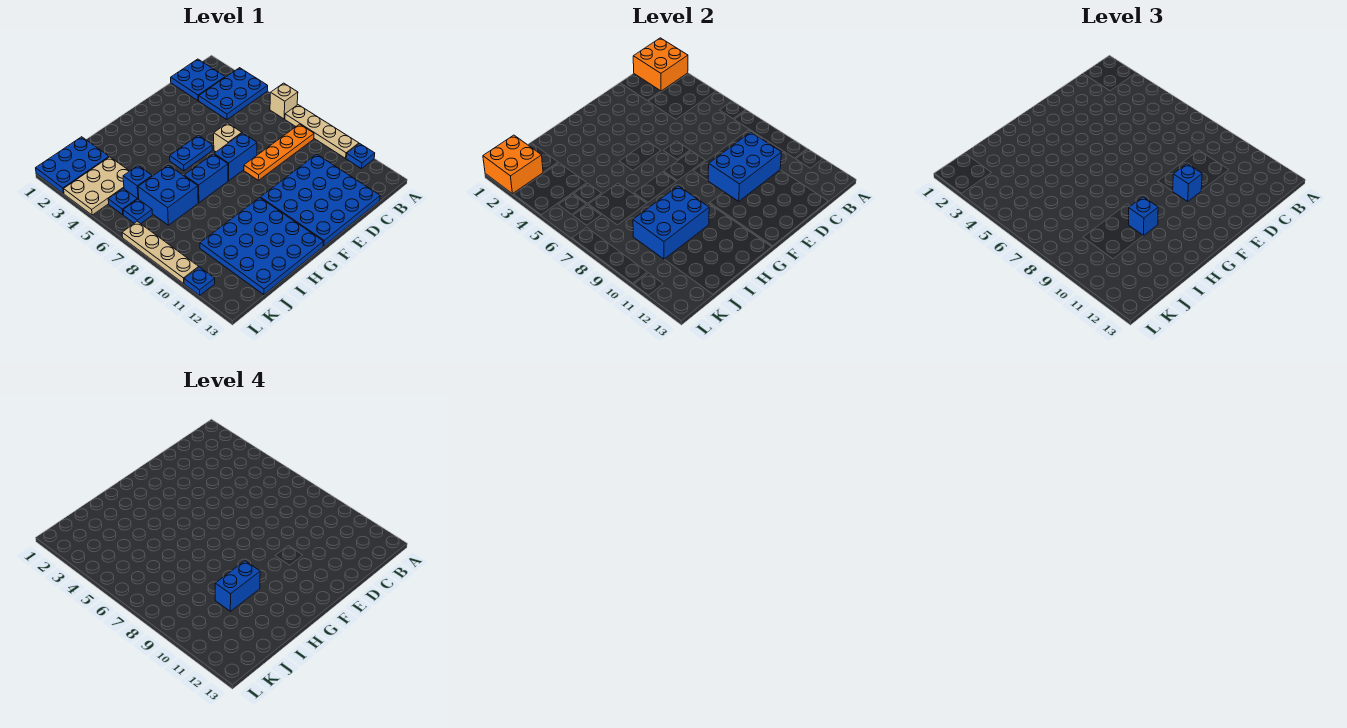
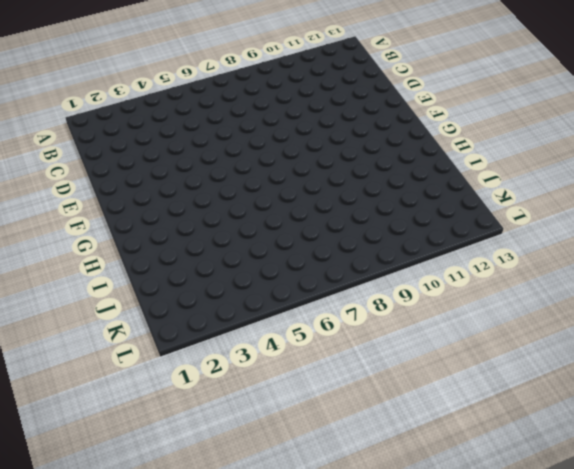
none -> blue 2x3 plate [199,68,268,120]
none -> tan 1x1 brick [270,83,298,119]
none -> tan 1x4 plate [285,105,359,158]

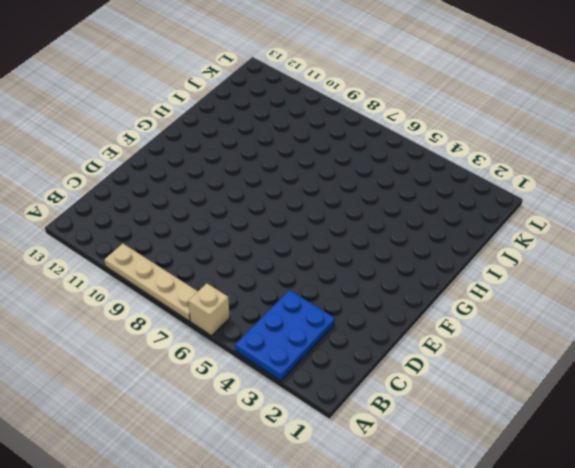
none -> blue 1x1 plate [346,144,375,169]
none -> blue 2x2 plate [171,59,225,101]
none -> orange 1x4 plate [244,124,314,180]

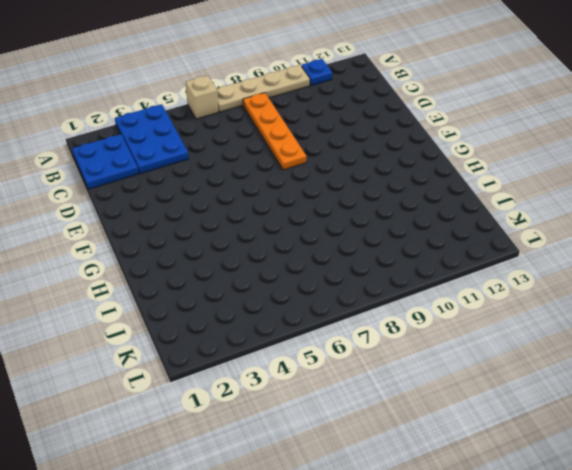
none -> blue 4x4 plate [260,154,380,246]
none -> tan 1x1 brick [214,123,242,152]
none -> blue 1x2 brick [214,133,257,181]

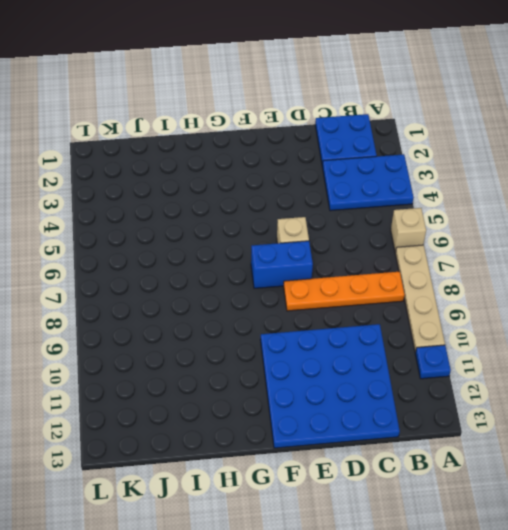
none -> blue 1x2 plate [170,135,212,171]
none -> blue 1x2 brick [184,154,228,203]
none -> blue 4x4 plate [200,198,323,295]

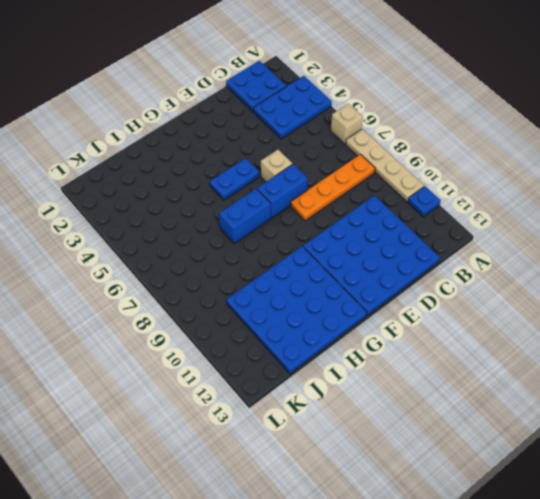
none -> blue 2x2 brick [138,165,198,225]
none -> blue 2x3 plate [36,137,109,194]
none -> tan 2x3 plate [64,157,129,215]

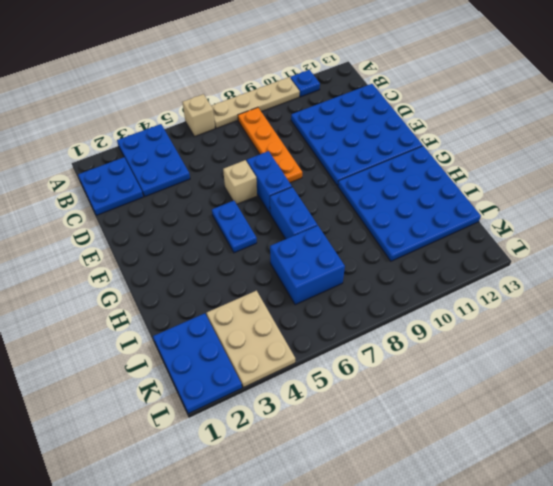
none -> blue 1x1 brick [123,166,152,199]
none -> blue 1x1 plate [108,189,137,215]
none -> blue 1x1 plate [123,199,153,224]

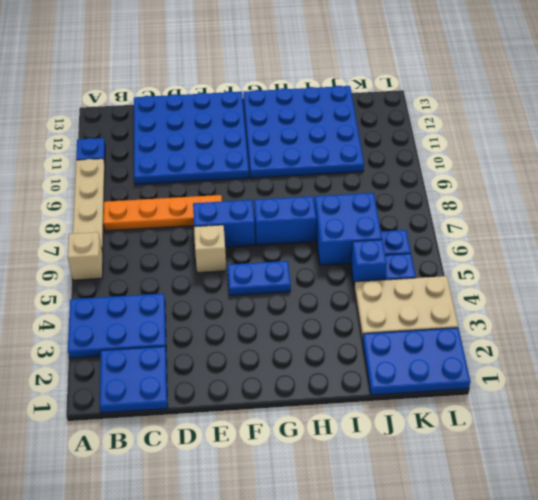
none -> tan 1x4 plate [122,221,199,283]
none -> blue 1x1 plate [184,267,215,295]
none -> orange 2x2 brick [633,38,688,91]

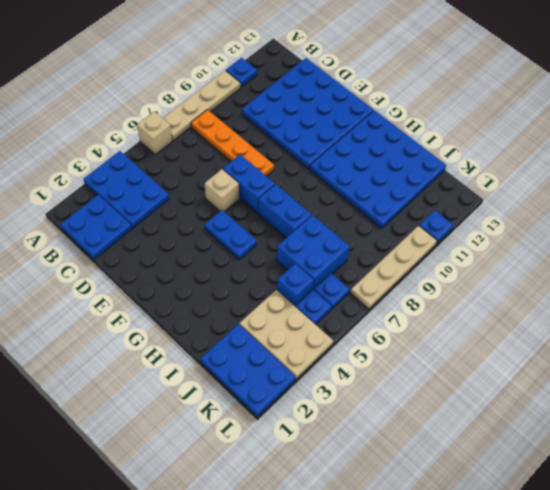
none -> orange 2x2 brick [633,38,688,91]
none -> blue 2x3 brick [708,132,782,201]
none -> blue 2x3 brick [633,186,709,259]

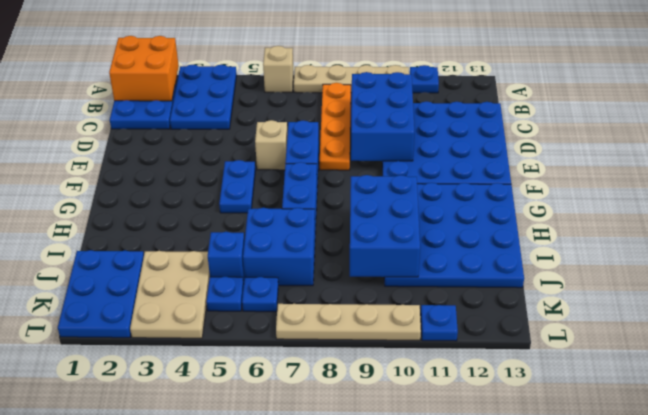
none -> orange 2x2 brick [483,135,543,194]
none -> blue 1x1 brick [1173,164,1202,201]
none -> blue 1x1 brick [1129,197,1158,236]

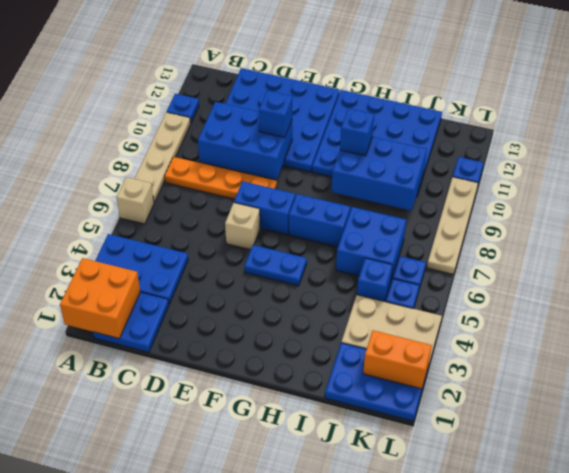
orange 1x2 brick [363,330,432,389] -> orange 2x2 brick [483,135,543,194]
none -> blue 1x2 brick [215,561,260,611]

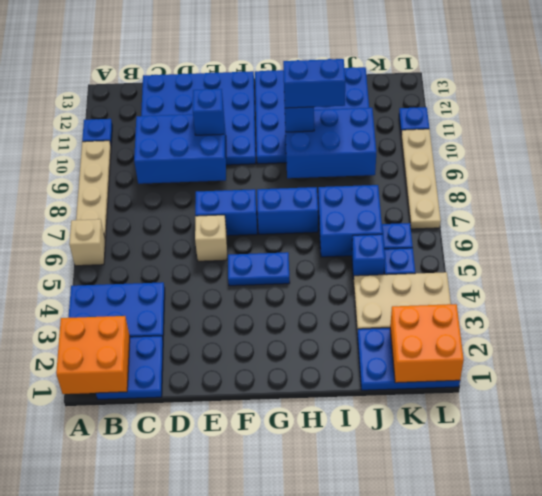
none -> orange 1x4 plate [244,124,314,180]

